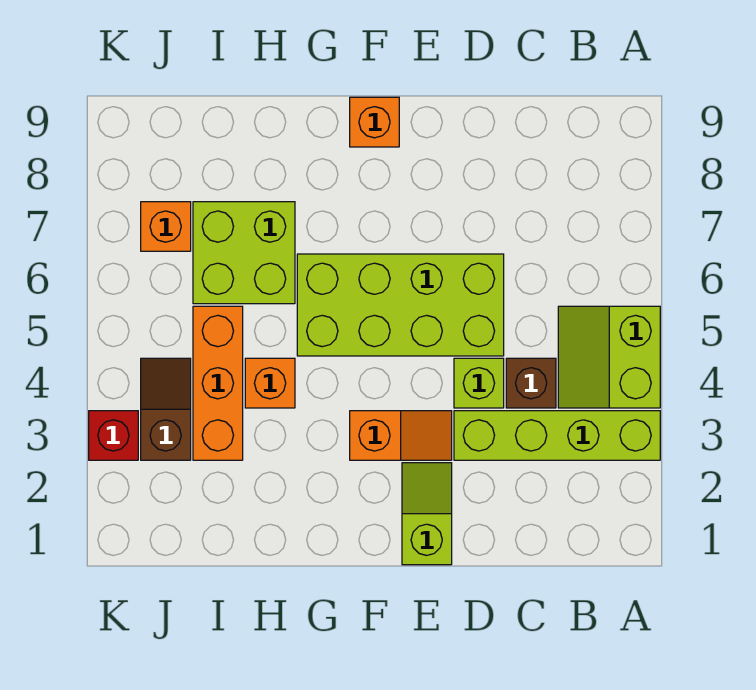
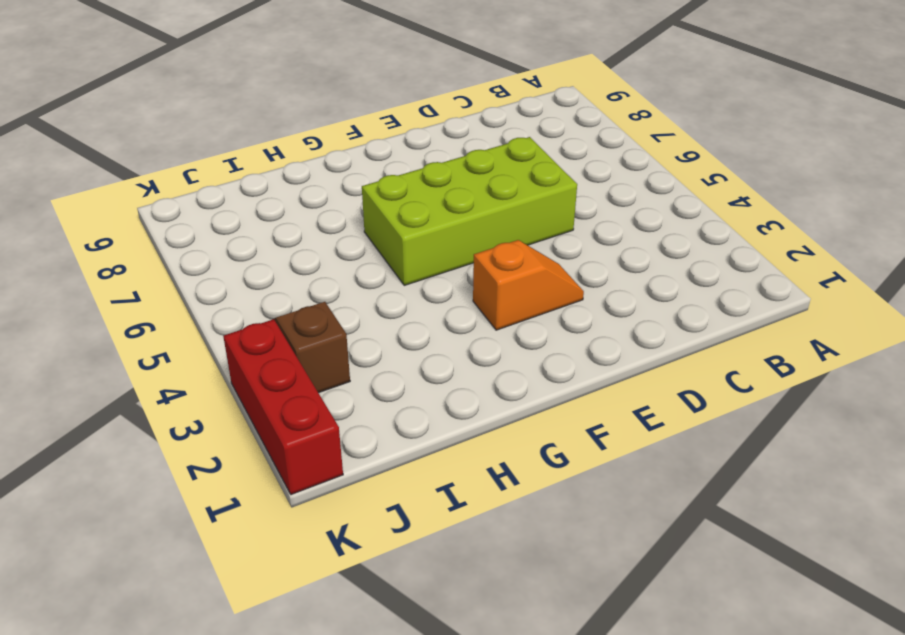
red 1x3 brick [223,319,343,495] -> red 1x1 brick [89,411,138,460]
none -> lime 1x4 brick [454,411,660,460]
none -> lime 2x2 slope [558,306,660,408]
none -> brown 1x1 brick [506,358,556,408]

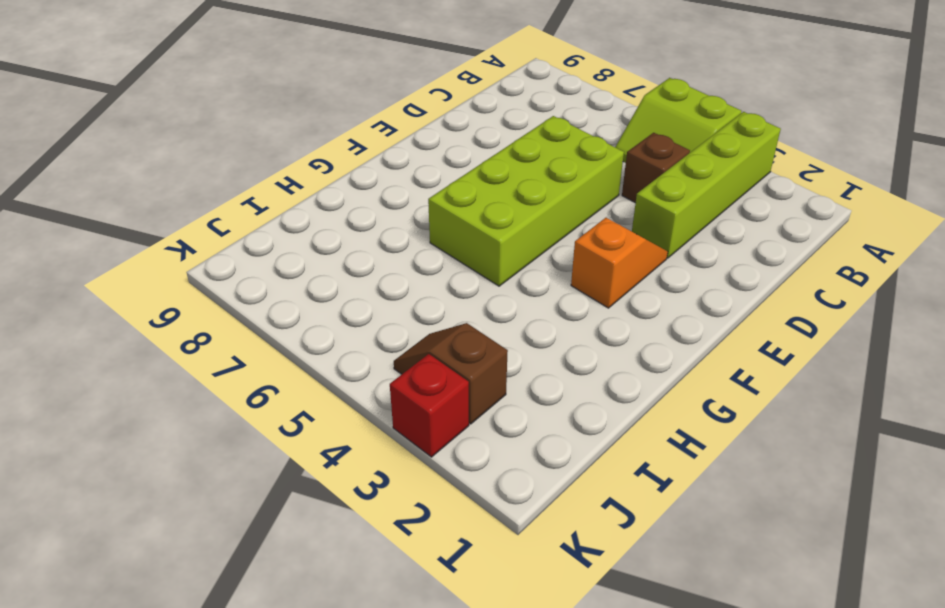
none -> lime 1x1 brick [454,358,504,408]
none -> lime 1x2 slope [402,463,452,565]
none -> orange 1x1 brick [350,97,399,147]

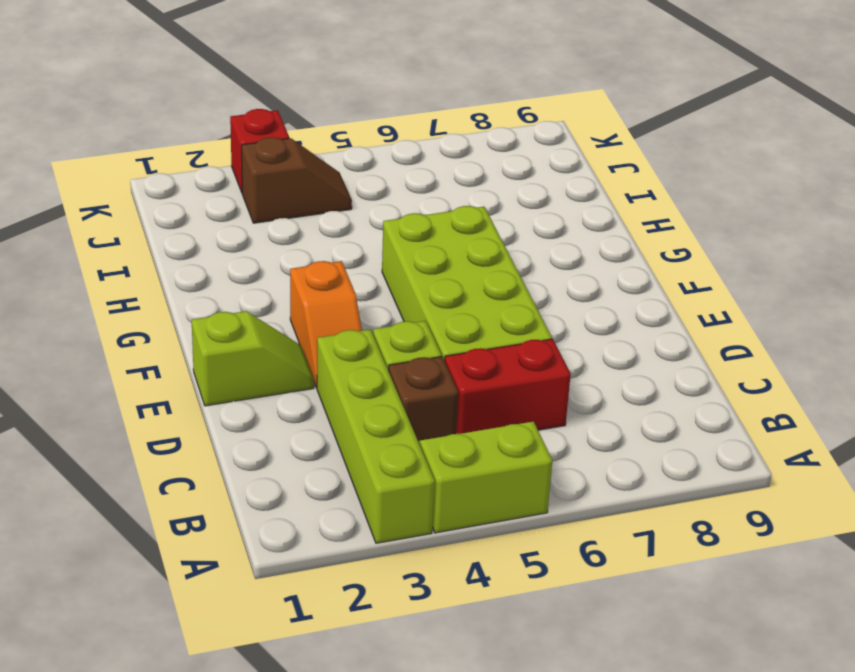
red 1x2 brick [445,339,571,434] -> none
none -> orange 1x1 brick [350,97,399,147]
none -> orange 1x1 brick [245,358,295,408]
none -> lime 2x2 brick [193,202,295,304]

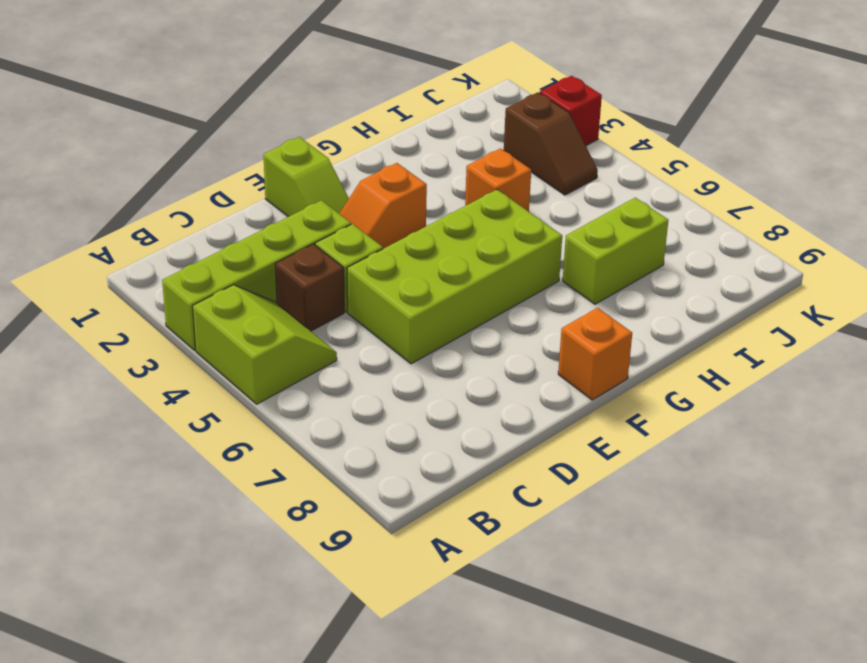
lime 1x2 brick [563,198,668,304] -> lime 2x2 brick [193,202,295,304]
none -> orange 1x3 brick [193,306,243,460]
none -> orange 1x1 brick [141,202,191,251]

